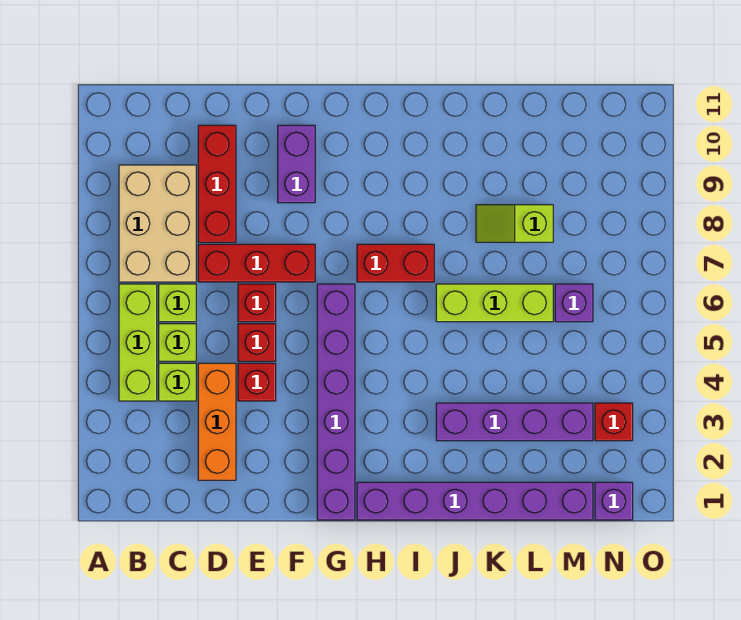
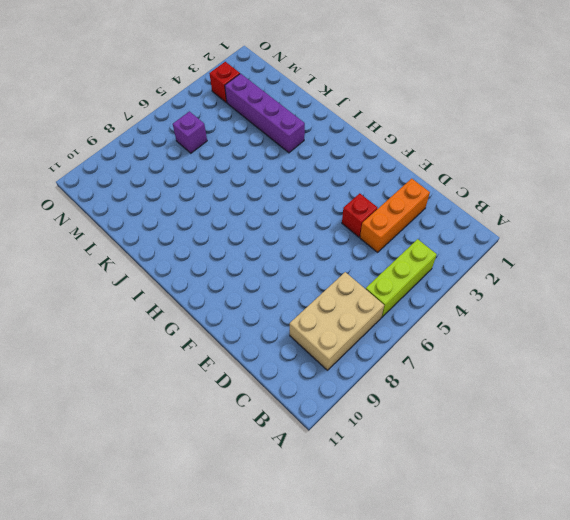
none -> lime 1x1 brick [159,363,196,401]
none -> lime 1x1 brick [159,324,196,361]
none -> lime 1x1 brick [159,284,196,322]

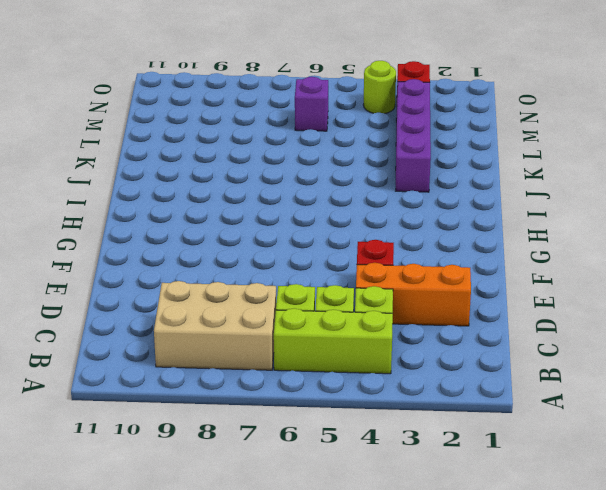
lime 1x1 round brick [363,61,396,114] -> none
none -> red 1x3 brick [198,244,315,282]
none -> red 1x3 brick [198,125,236,242]
none -> red 1x1 brick [238,324,276,361]

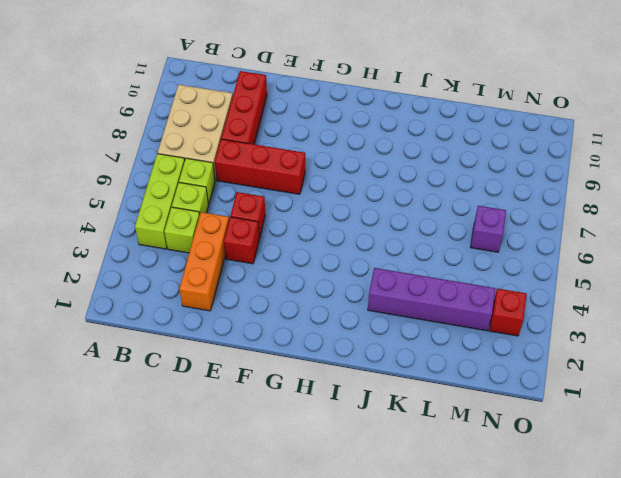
none -> red 1x1 brick [238,284,276,322]
none -> purple 1x2 brick [278,125,315,203]
none -> purple 1x6 brick [317,284,355,520]

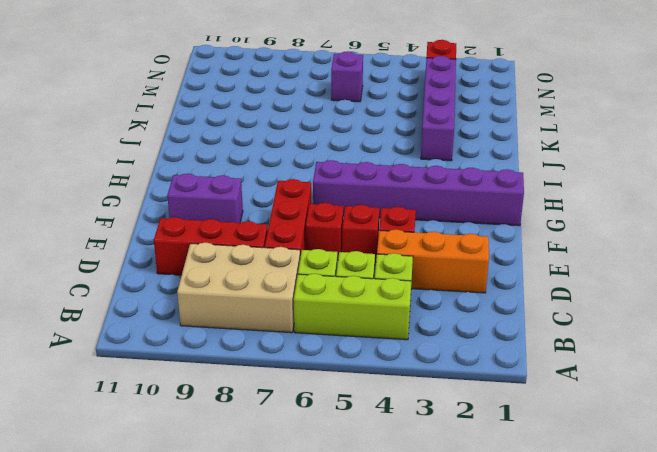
none -> purple 1x6 brick [357,482,593,520]
none -> red 1x2 brick [357,244,434,282]
none -> lime 1x3 brick [436,284,553,322]

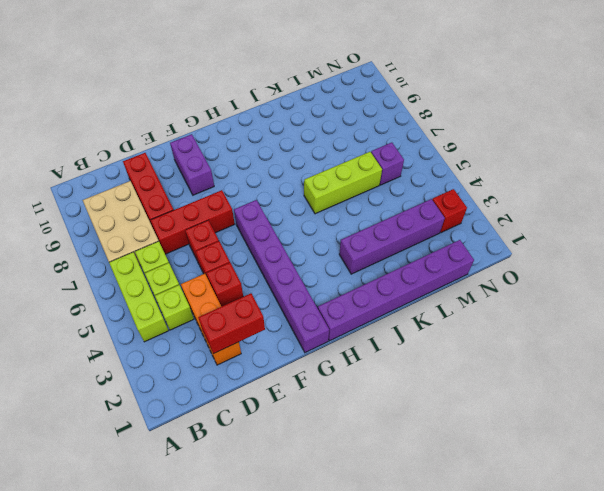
red 1x2 brick [198,293,265,354] -> red 1x2 brick moved to [357,244,434,282]
none -> lime 1x2 slope [476,205,553,242]
none -> purple 1x1 brick [595,482,633,520]

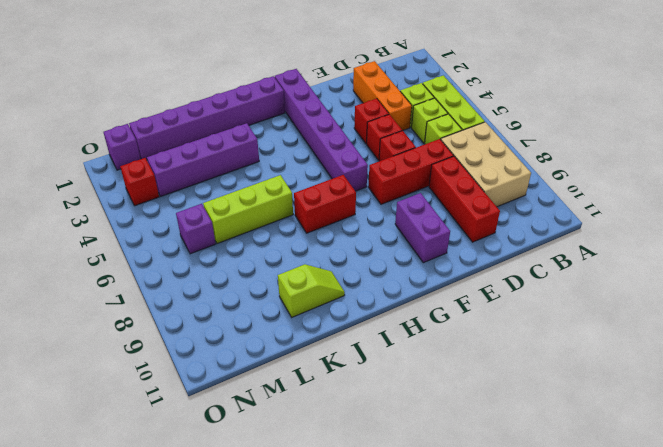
lime 1x2 slope [278,264,345,317] -> lime 1x2 slope moved to [476,205,553,242]

